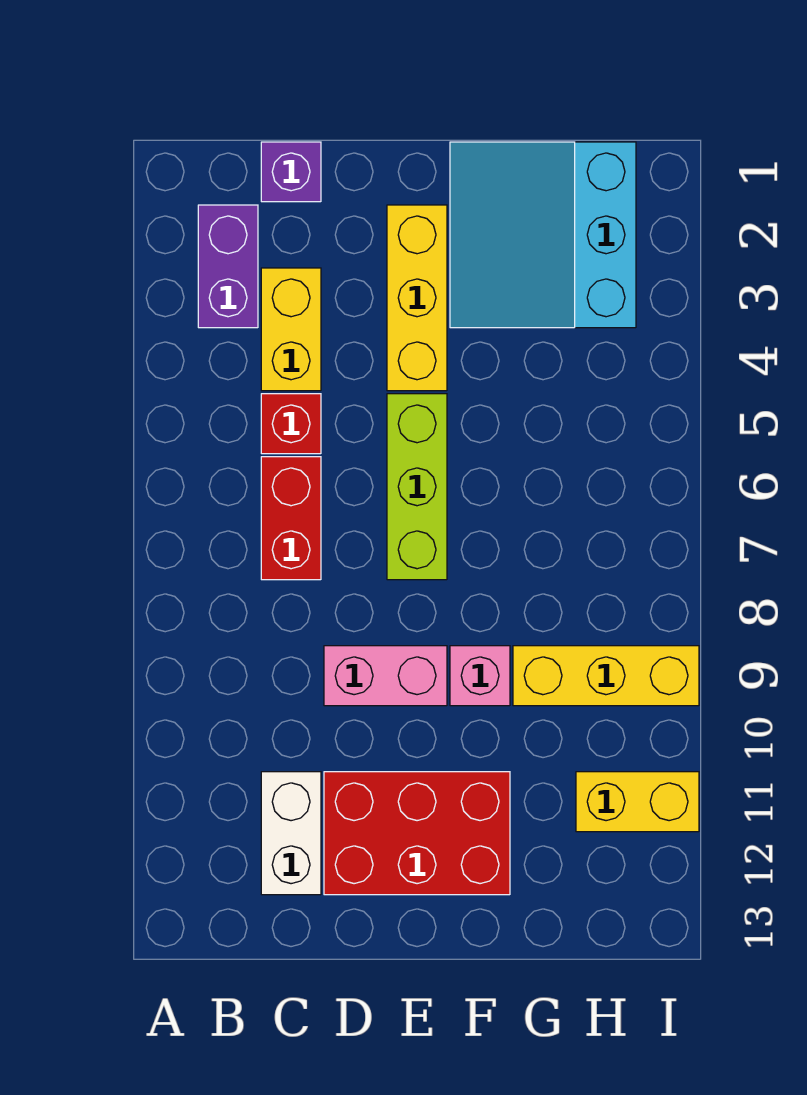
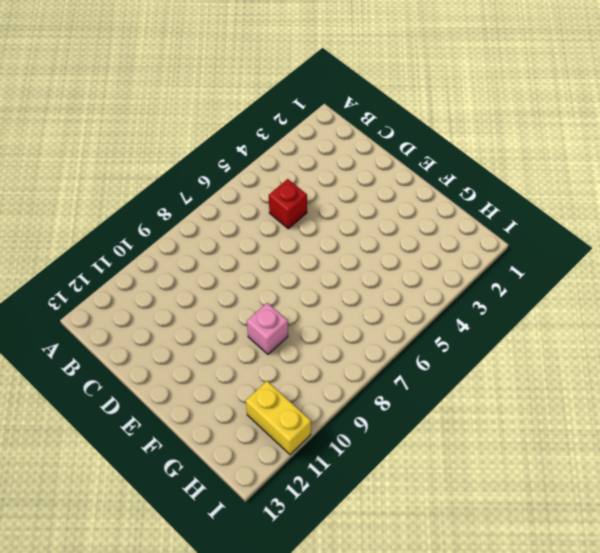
none -> purple 1x2 brick [198,205,258,328]
none -> purple 1x1 brick [261,142,321,202]
none -> yellow 1x2 brick [261,268,321,391]

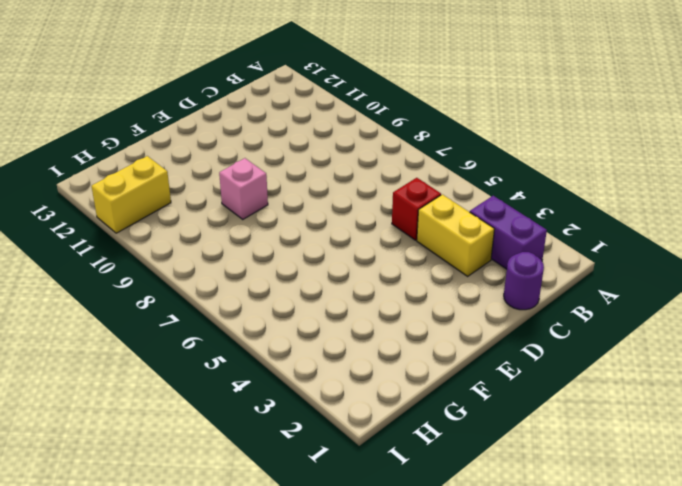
purple 1x1 round brick [504,252,544,310] -> purple 1x1 brick [261,142,321,202]
none -> red 1x2 brick [261,457,321,580]
none -> white 1x2 brick [261,772,321,895]
none -> pink 1x2 brick [324,646,447,706]

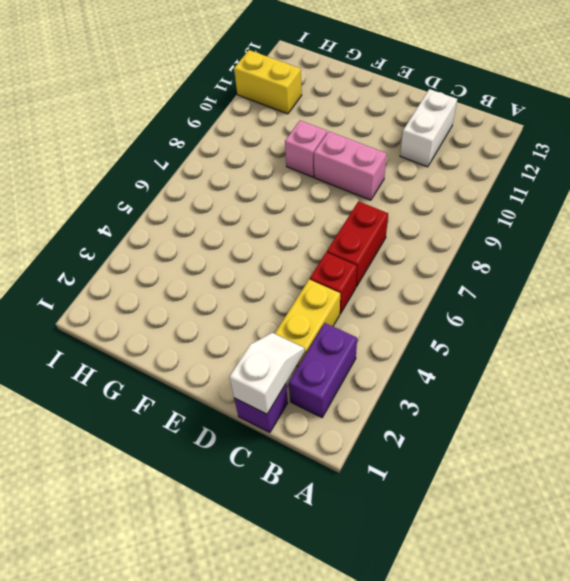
white 1x2 slope [229,333,305,414] -> none
none -> red 2x3 brick [324,772,510,895]
none -> yellow 1x3 brick [387,205,447,391]
none -> lime 1x3 brick [387,394,447,580]

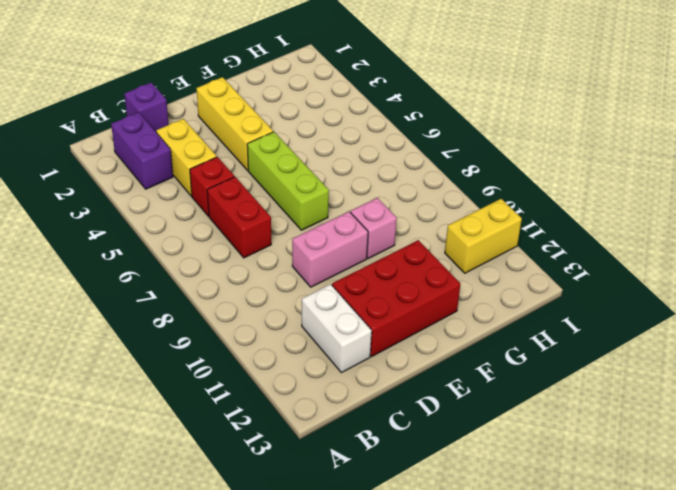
none -> cyan 3x3 slope [450,142,636,328]
none -> yellow 1x3 brick [513,646,699,706]

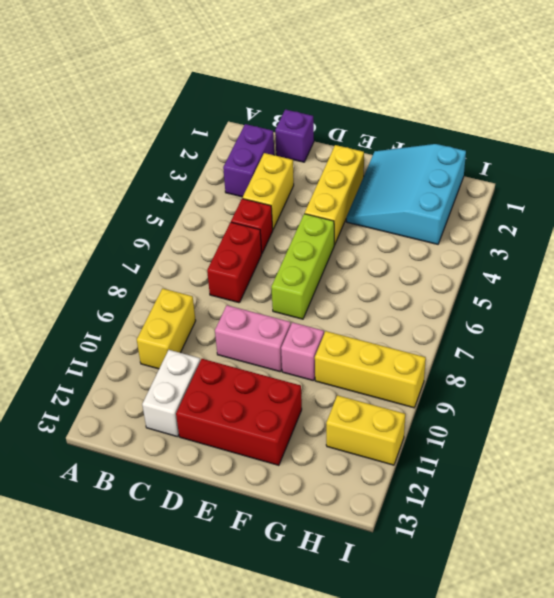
yellow 1x2 brick [137,288,196,369] -> none

